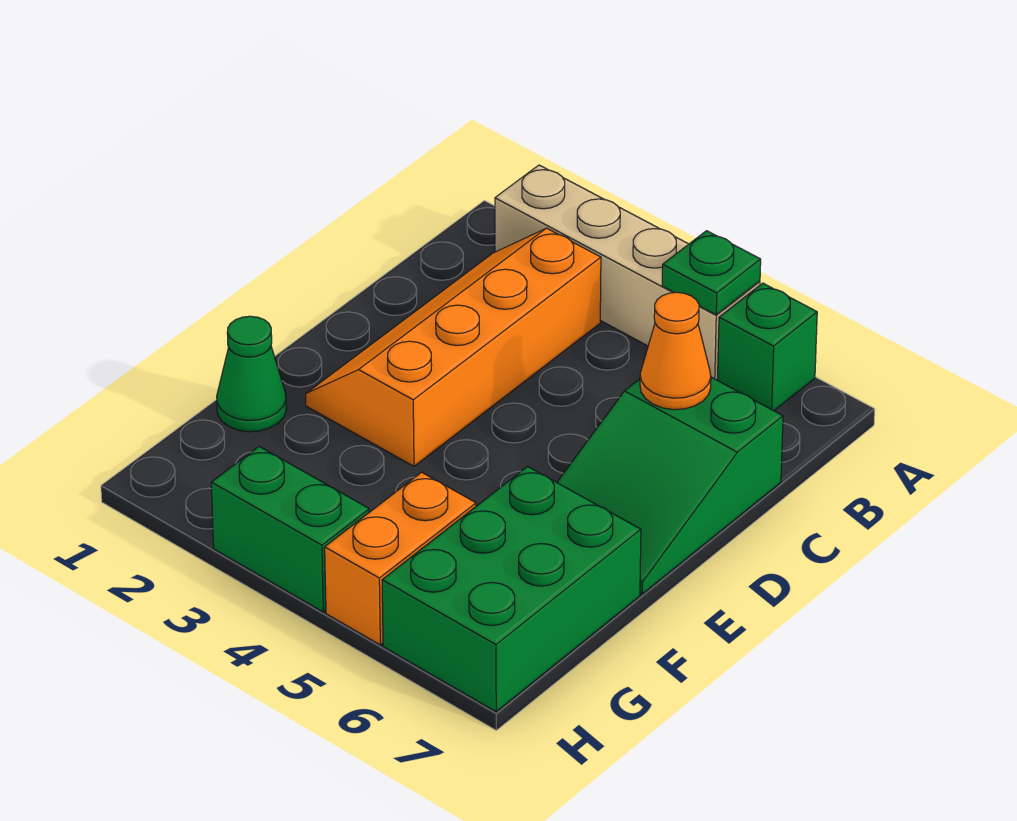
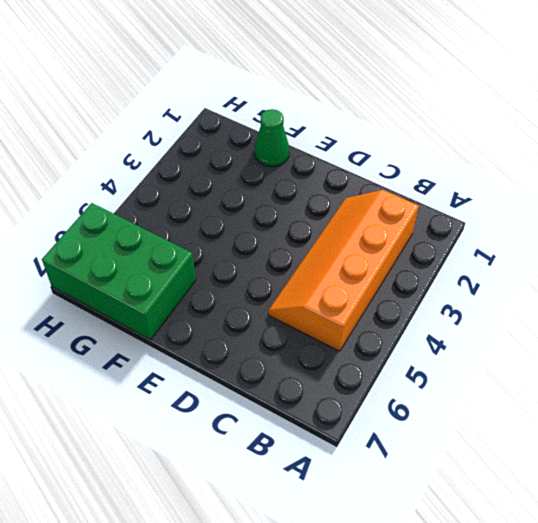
orange 2x4 slope [268,190,419,351] -> orange 2x4 slope turned to [306,228,601,466]
none -> tan 1x4 brick [495,165,760,380]
none -> green 1x1 brick [718,283,817,411]

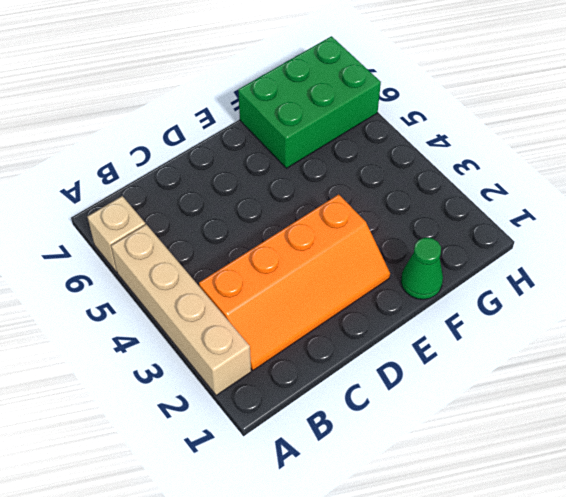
tan 1x1 brick [87,196,146,272] -> green 1x1 brick [718,283,817,411]
none -> green 2x3 slope [557,377,783,594]
none -> orange 1x2 brick [325,472,476,645]

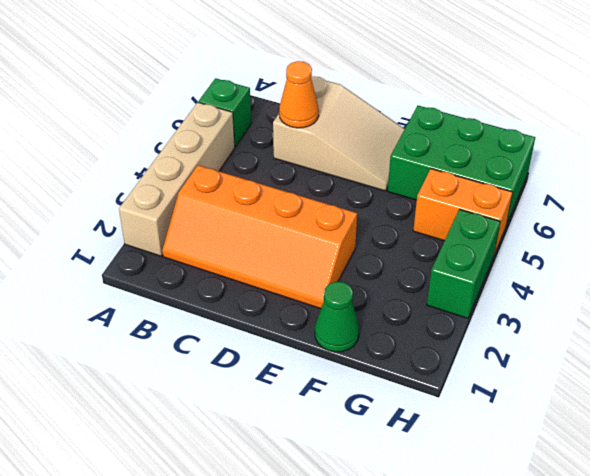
tan 2x3 slope [273,76,405,191] -> green 2x3 slope [557,377,783,594]
none -> green 1x1 plate [662,231,761,315]

